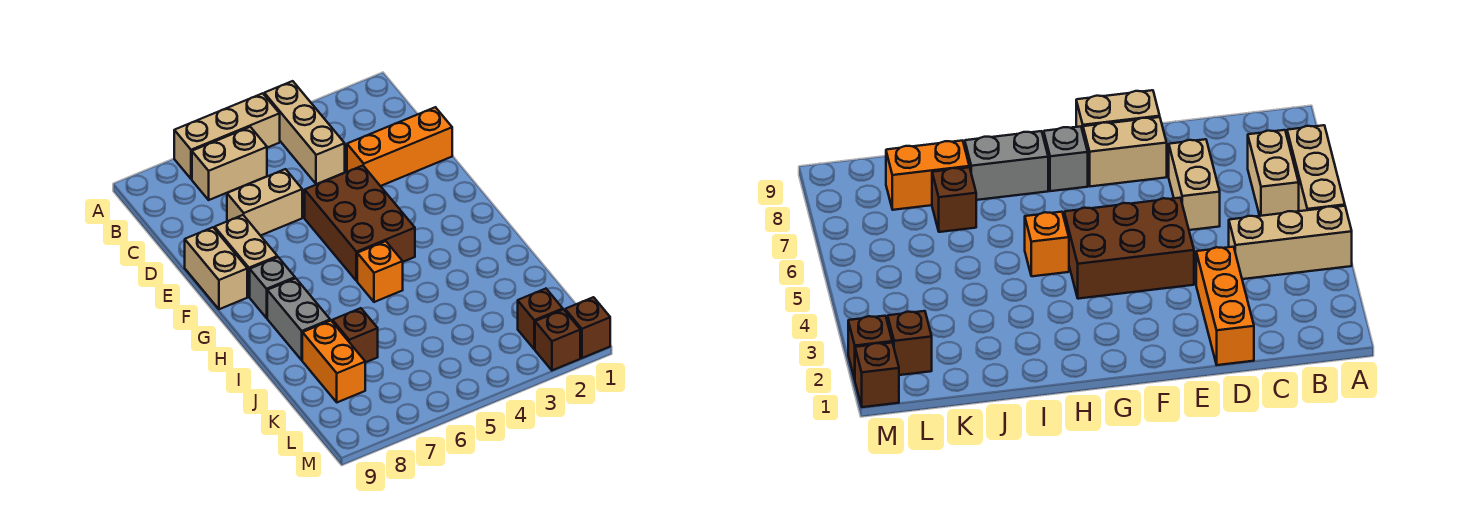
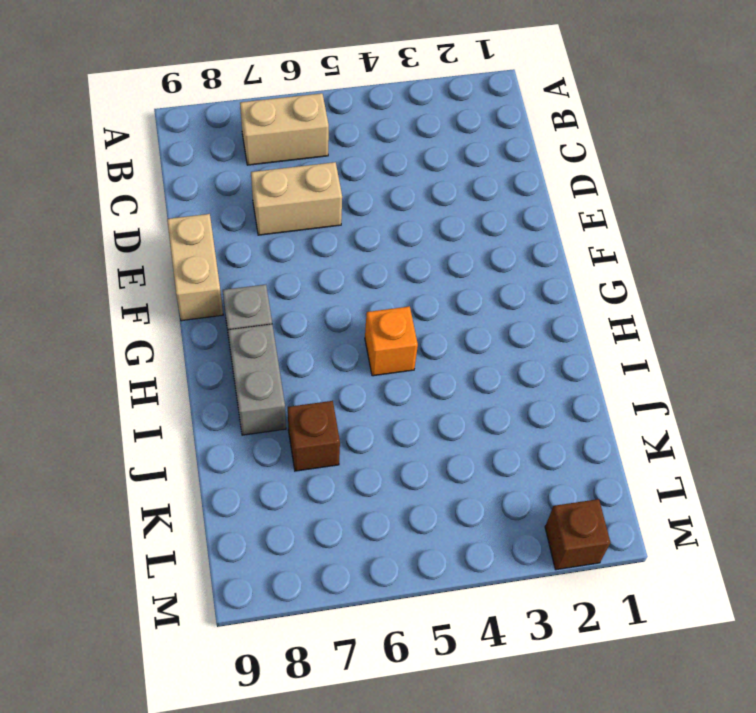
none -> tan 1x3 brick [264,81,345,184]
none -> tan 1x3 brick [174,93,280,179]
none -> orange 1x3 brick [347,107,452,186]

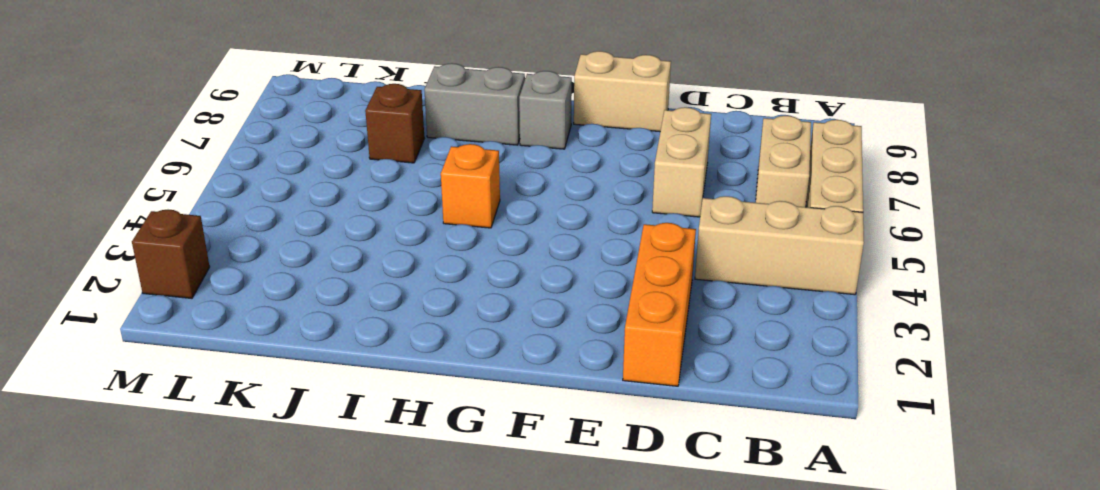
none -> brown 2x3 brick [305,166,415,281]
none -> tan 1x2 brick [215,215,277,297]
none -> orange 1x2 brick [302,320,365,402]

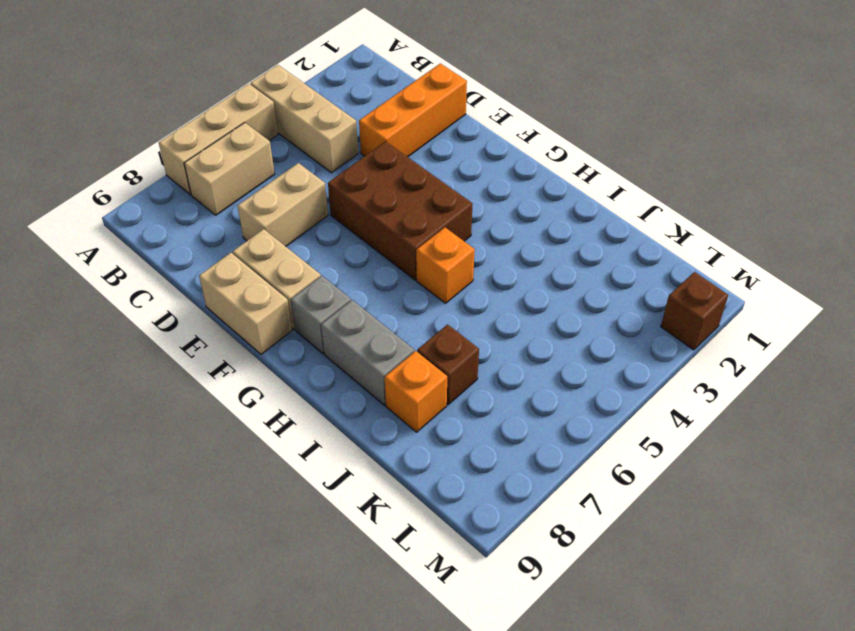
orange 1x1 brick [385,351,447,432] -> orange 1x2 brick [302,320,365,402]
none -> brown 1x1 brick [518,289,563,349]
none -> brown 1x1 brick [565,297,610,358]

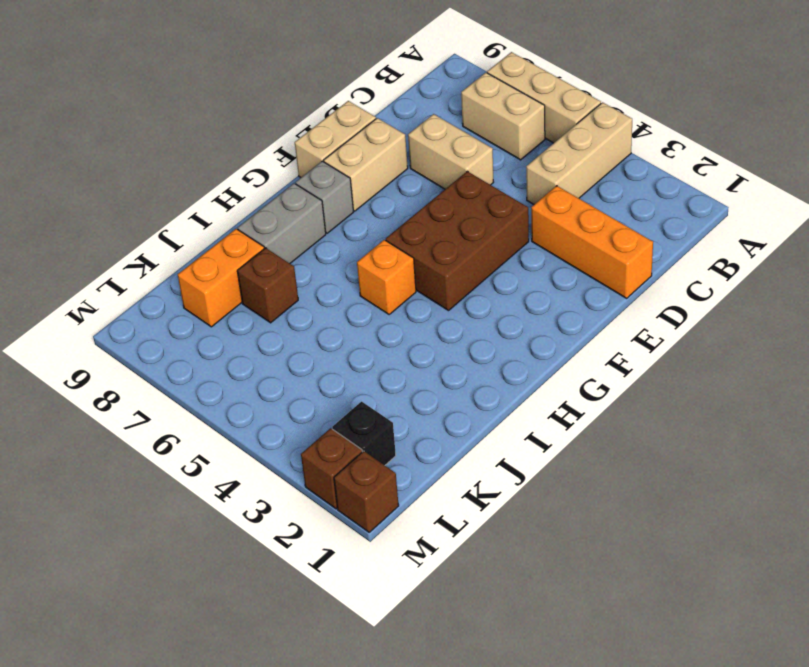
black 1x1 brick [332,402,396,465] -> brown 1x1 brick [518,289,563,349]

